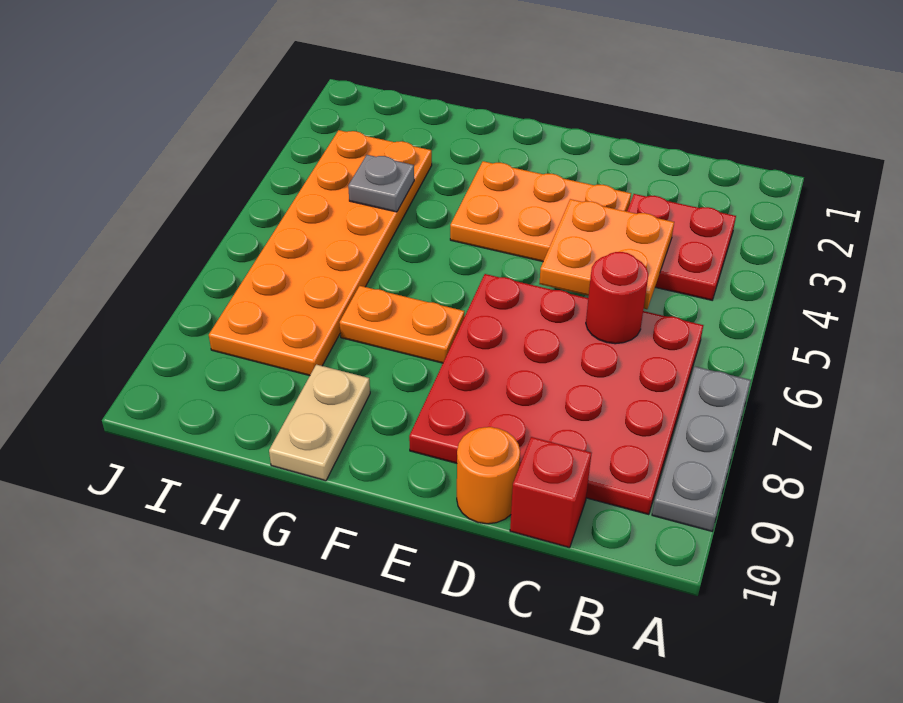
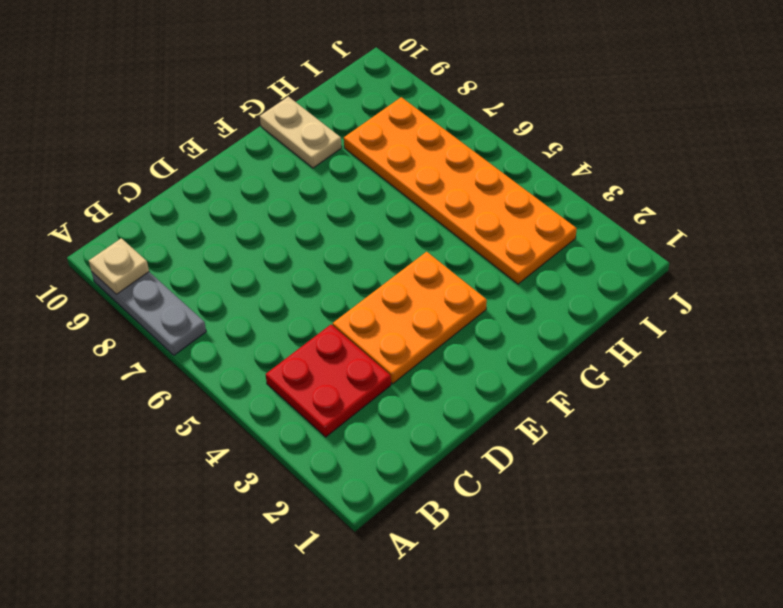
tan 1x1 plate [89,238,149,294] -> none
none -> red 4x4 plate [409,274,703,515]
none -> red 1x1 brick [510,437,591,548]
none -> orange 1x1 round brick [457,427,520,524]

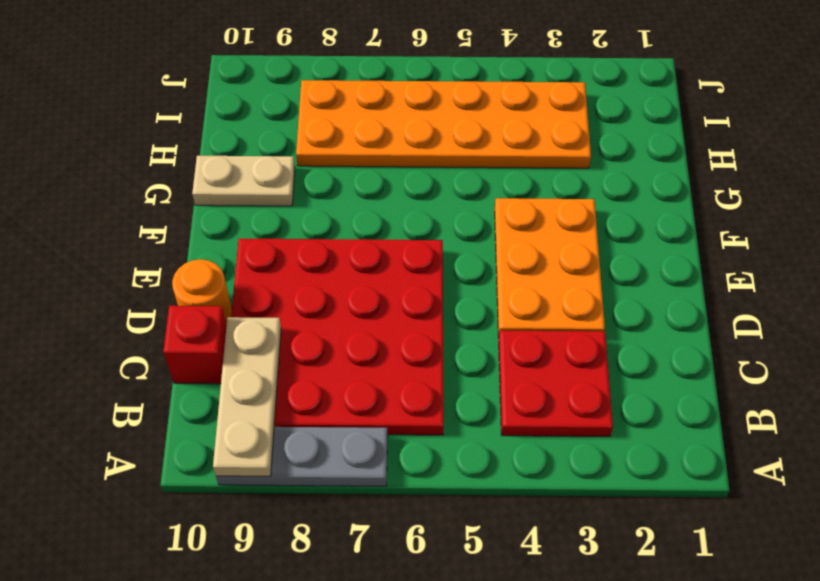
tan 1x3 plate [213,317,281,476] -> none
none -> orange 1x2 plate [339,286,464,363]
none -> orange 2x2 plate [539,199,674,309]
none -> red 1x1 round brick [586,252,648,344]

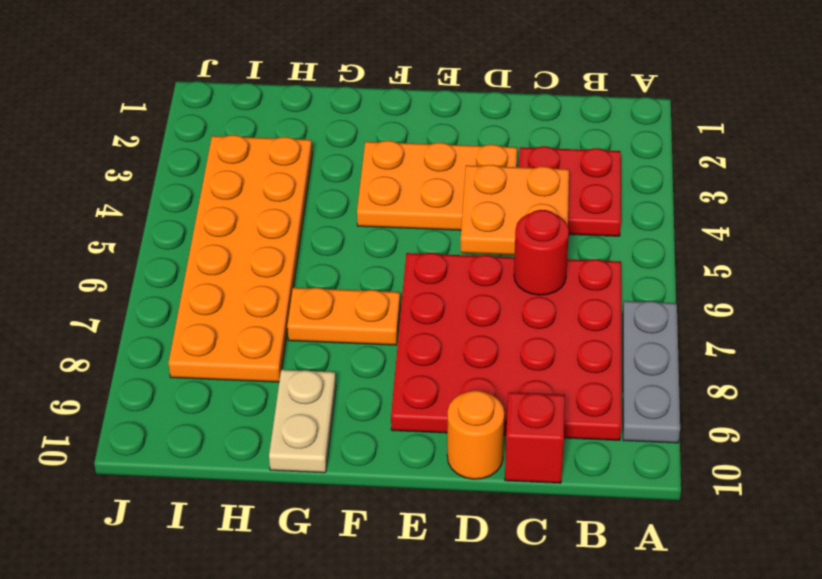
none -> grey 1x1 plate [348,155,414,212]

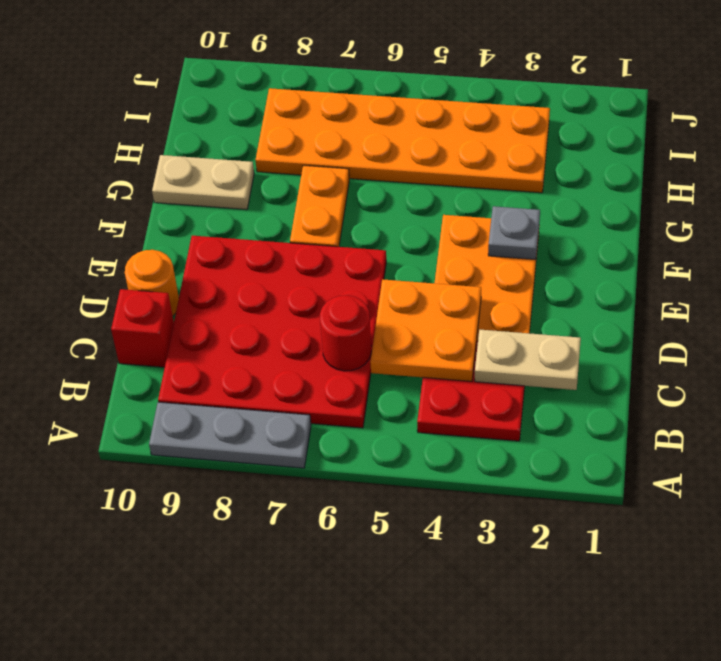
tan 1x2 plate [475,330,581,390] -> none
grey 1x1 plate [488,206,540,260] -> grey 1x1 plate moved to [348,155,414,212]

